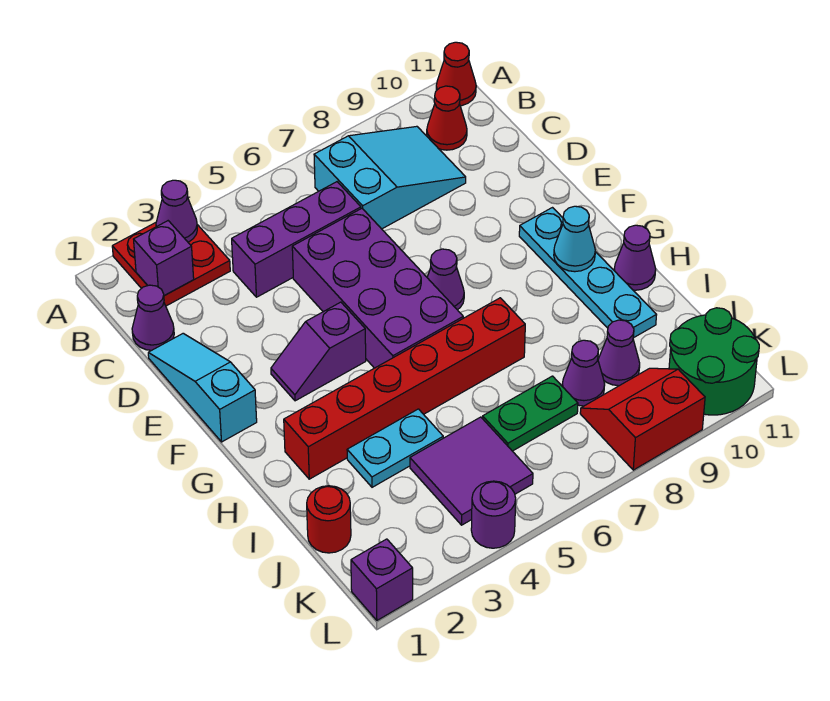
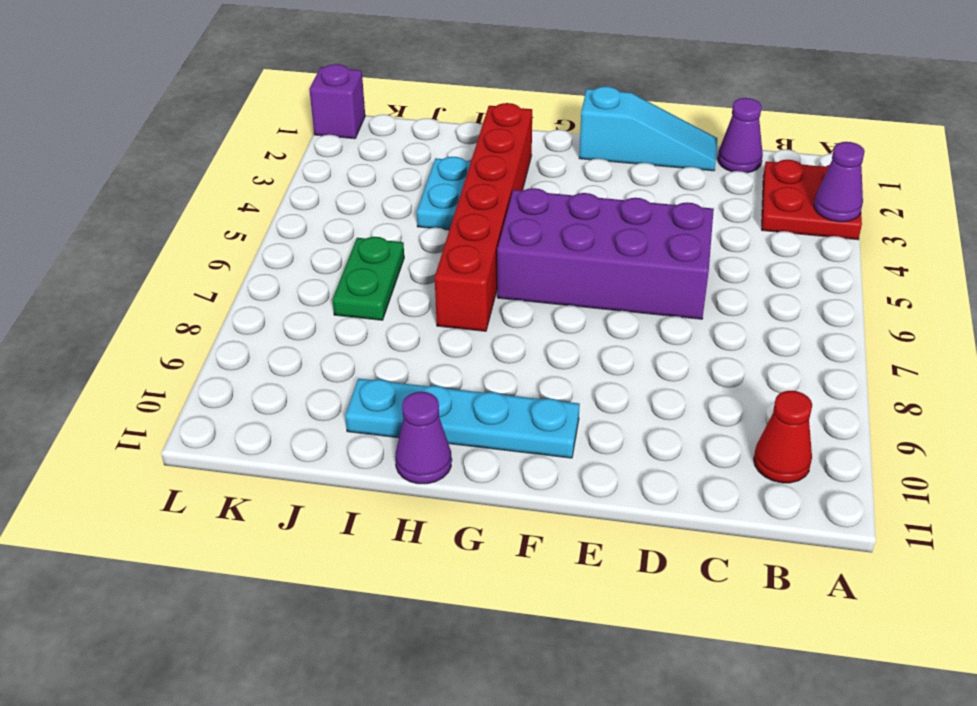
none -> red 1x1 cone [436,42,476,106]
none -> cyan 2x3 slope [314,126,466,229]
none -> purple 1x3 brick [232,182,361,297]

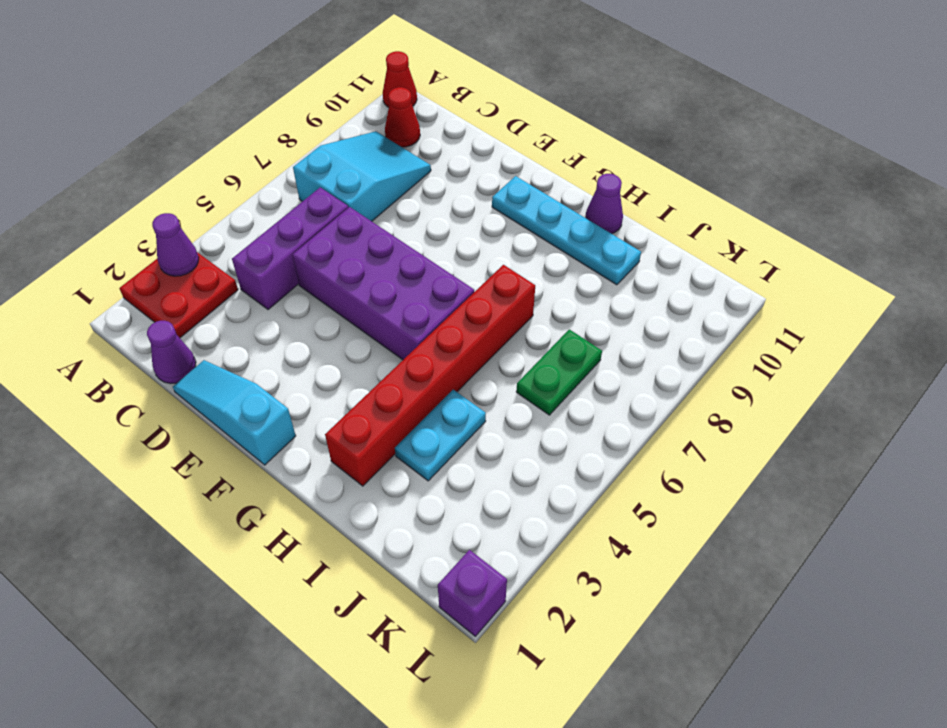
none -> purple 1x2 slope [271,302,366,401]
none -> purple 1x1 cone [427,249,464,310]
none -> red 1x1 round brick [307,486,351,553]

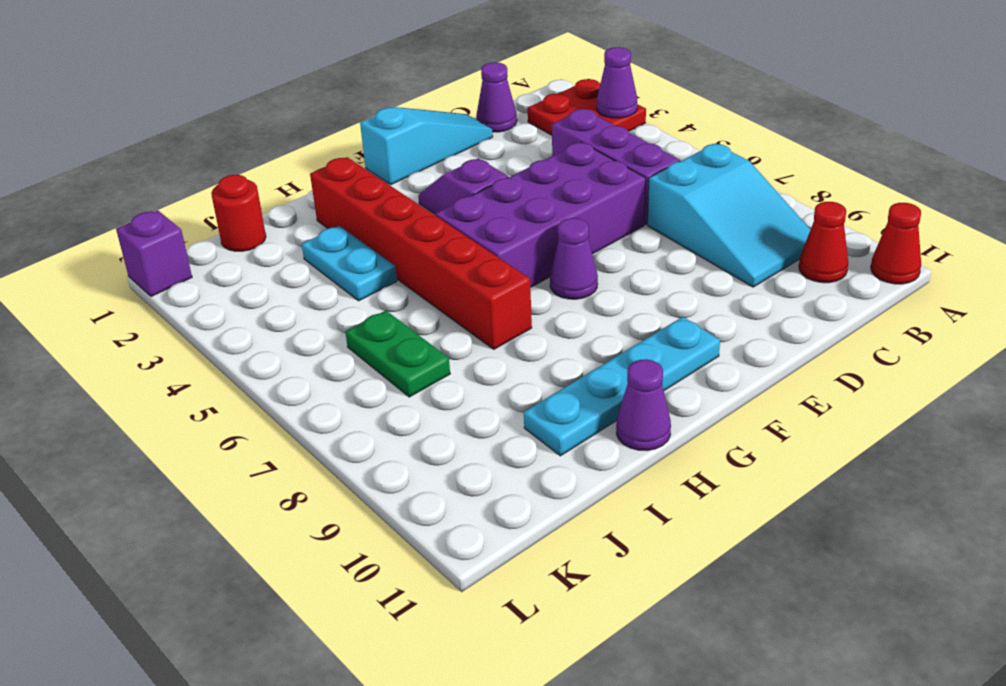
none -> purple 2x2 tile [410,417,533,525]
none -> purple 1x1 cone [562,340,605,406]
none -> purple 1x1 cone [598,320,640,386]

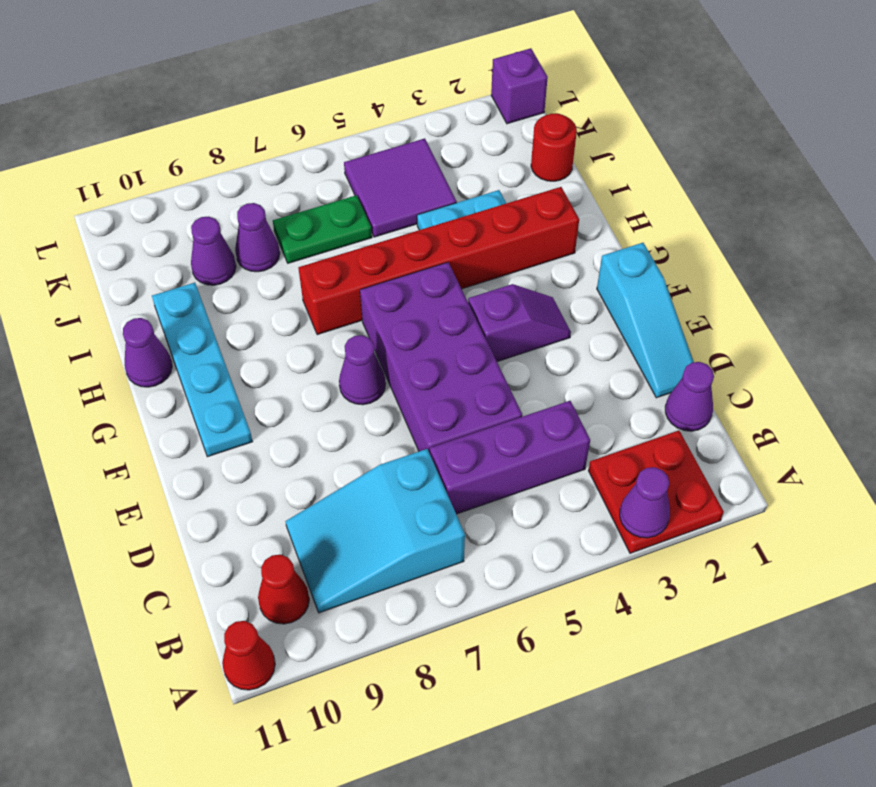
none -> red 2x2 slope [580,368,705,470]
none -> green 2x2 round brick [669,308,759,415]
none -> purple 1x1 round brick [471,481,516,548]

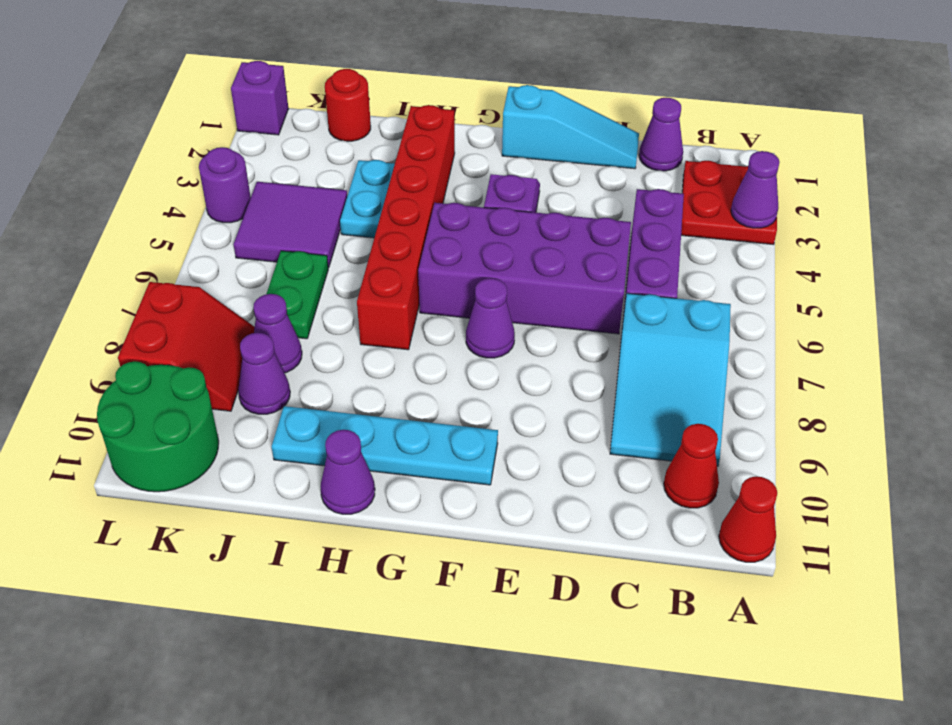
none -> purple 1x1 brick [134,221,194,296]
none -> cyan 1x1 cone [554,206,595,272]

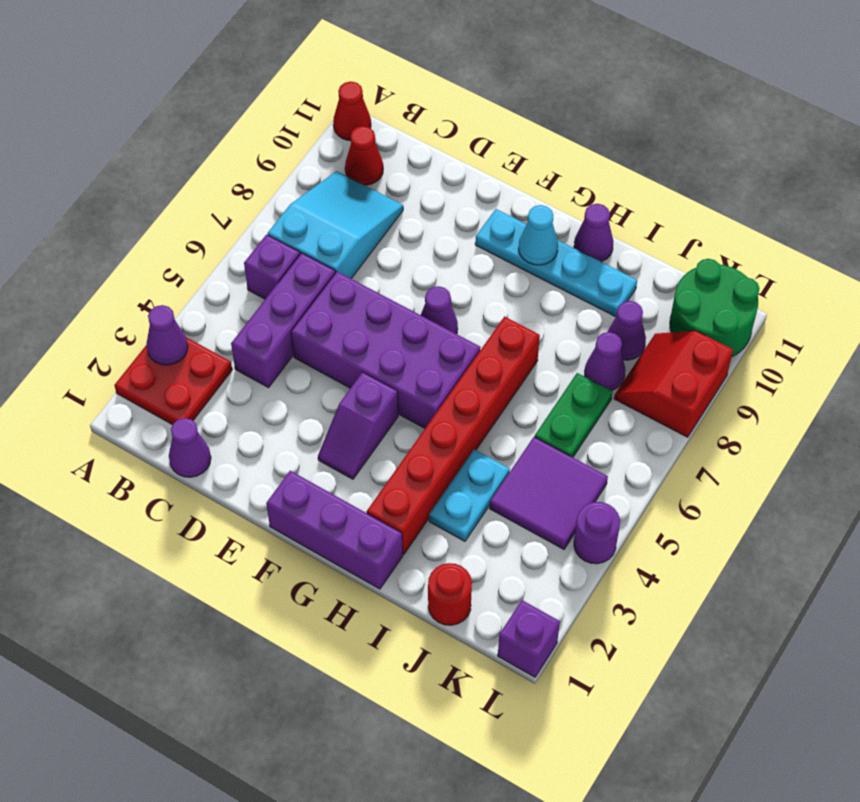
purple 1x1 brick [244,235,300,299] -> purple 1x1 brick moved to [134,221,194,296]
purple 1x3 brick [266,471,403,589] -> cyan 1x3 slope [148,333,257,442]

